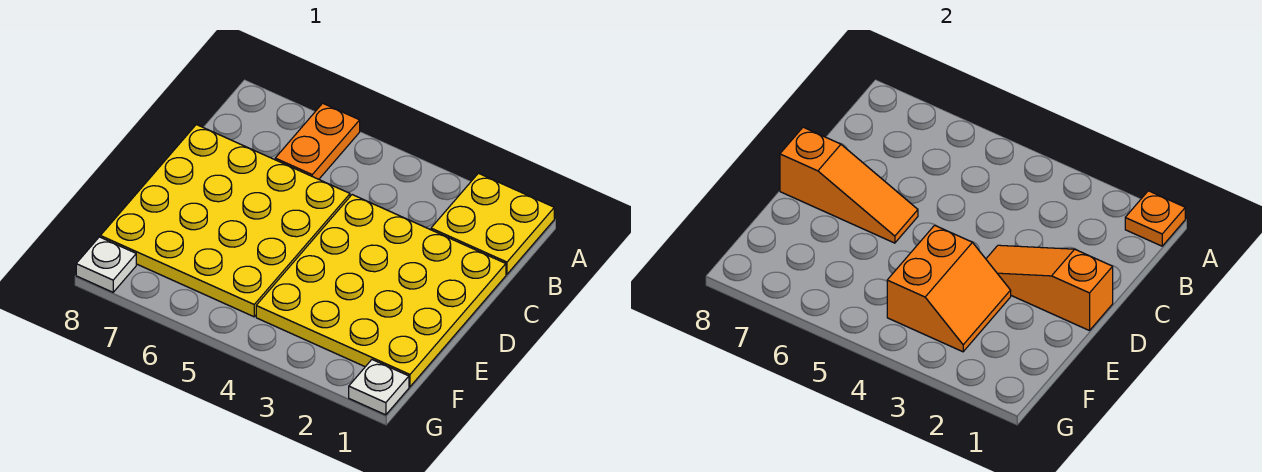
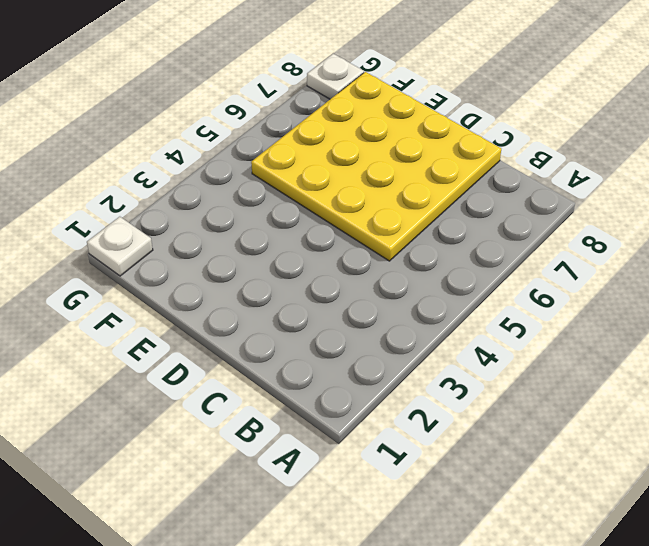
none -> yellow 2x2 plate [431,173,554,274]
none -> orange 1x2 plate [275,103,360,179]

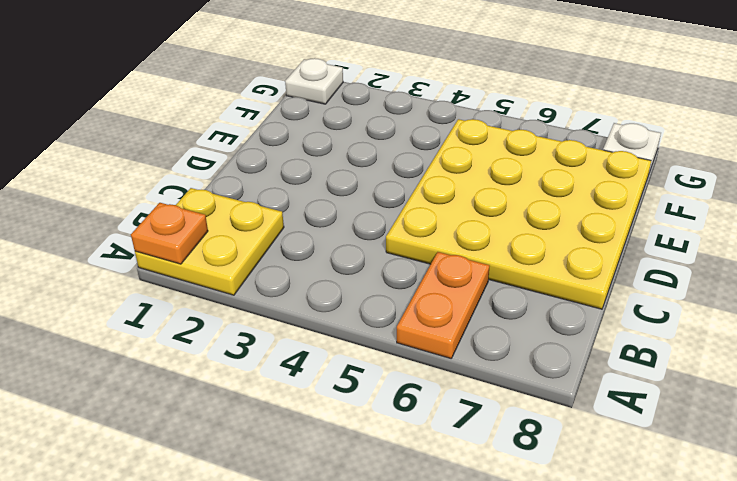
none -> yellow 4x4 plate [256,195,506,387]
none -> orange 1x3 slope [986,245,1113,331]

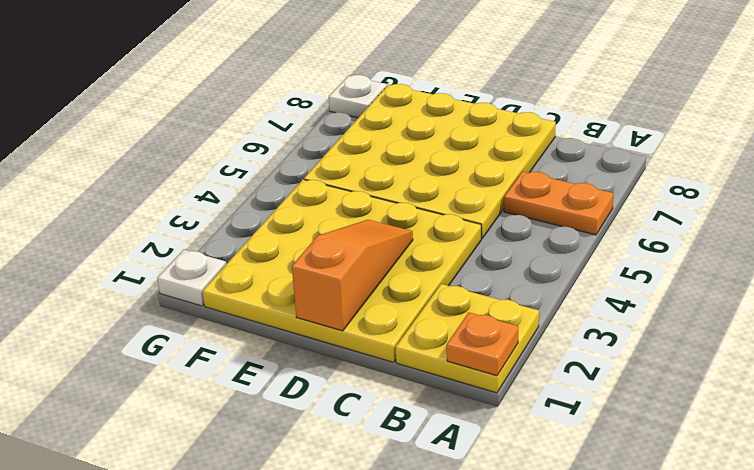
none -> orange 1x3 slope [780,127,918,243]
none -> orange 2x2 slope [887,225,1011,352]

